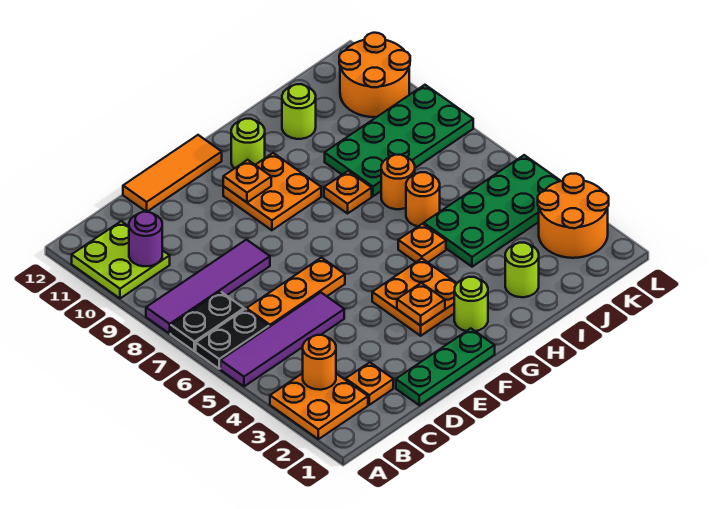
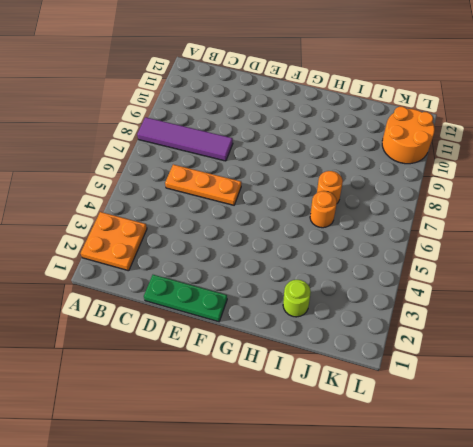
none -> purple 1x4 tile [220,292,344,386]
none -> black 1x2 plate [196,309,269,369]
none -> black 1x2 plate [171,292,244,351]

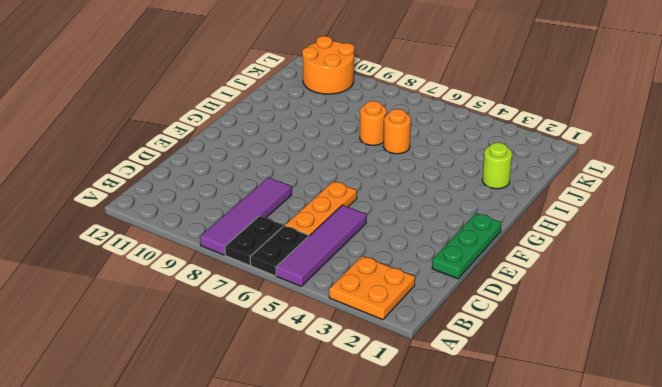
none -> lime 2x2 plate [72,221,170,298]
none -> orange 1x1 plate [346,362,393,405]
none -> orange 1x3 tile [123,135,222,212]

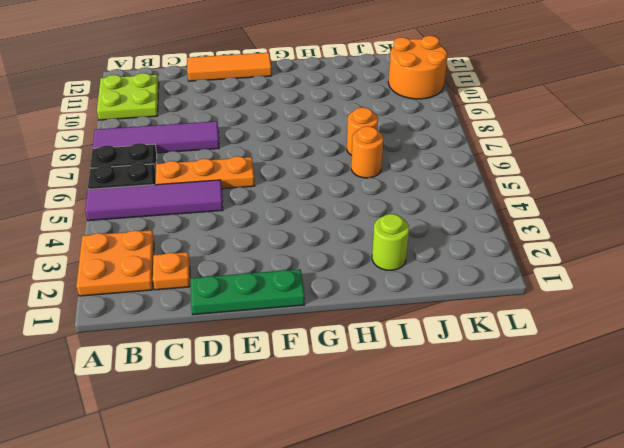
none -> orange 2x2 plate [372,259,457,336]
none -> orange 2x2 plate [223,153,321,230]
none -> lime 1x1 round brick [454,277,488,331]

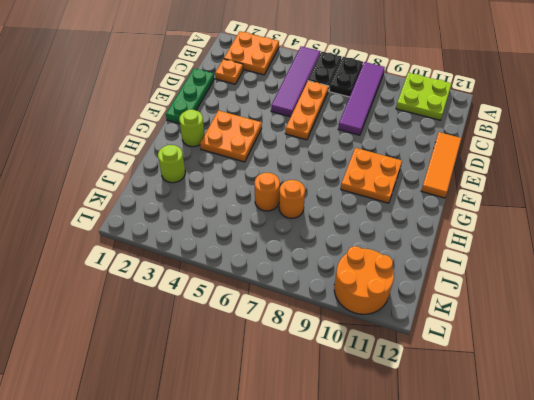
none -> lime 1x1 round brick [231,119,265,168]
none -> orange 1x1 plate [398,224,446,262]
none -> orange 1x1 plate [324,171,372,214]

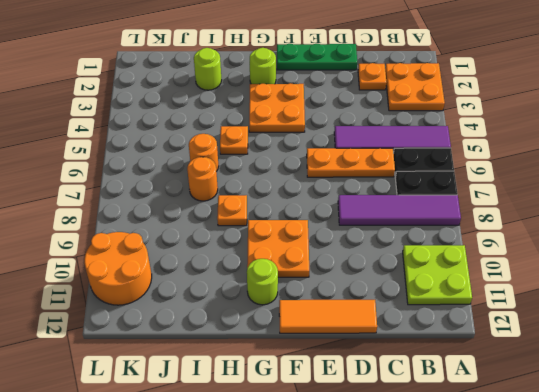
none -> green 2x4 plate [424,155,560,267]
none -> green 2x4 plate [325,85,473,196]
none -> lime 1x1 round brick [282,84,316,139]

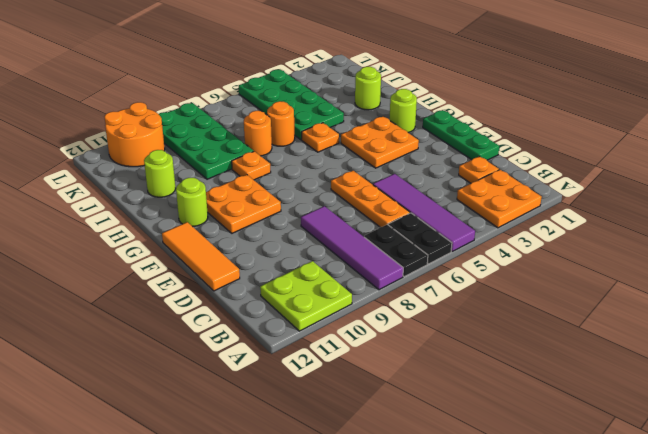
none -> orange 2x2 round brick [538,174,609,258]
none -> orange 1x1 round brick [303,335,336,390]
none -> purple 1x1 round brick [129,212,162,266]

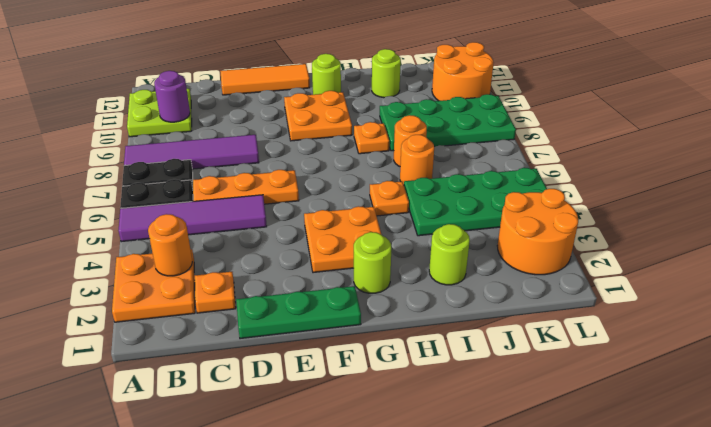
none -> orange 1x1 plate [397,283,445,326]
none -> orange 1x1 plate [223,160,271,202]

